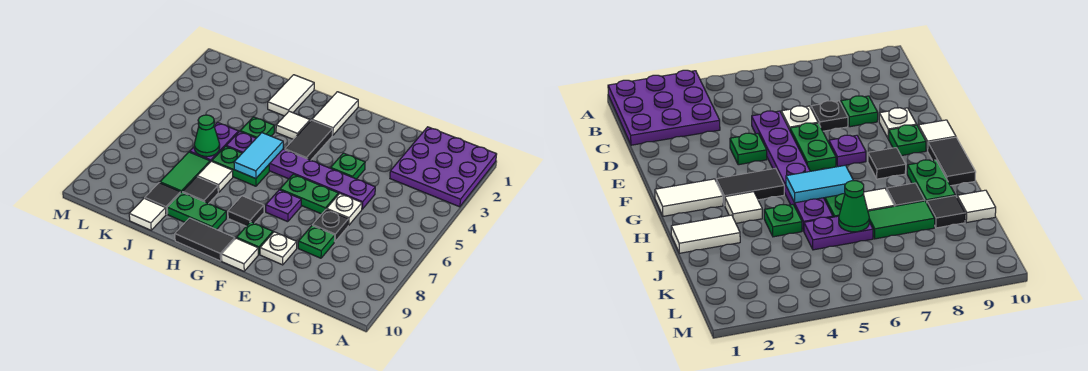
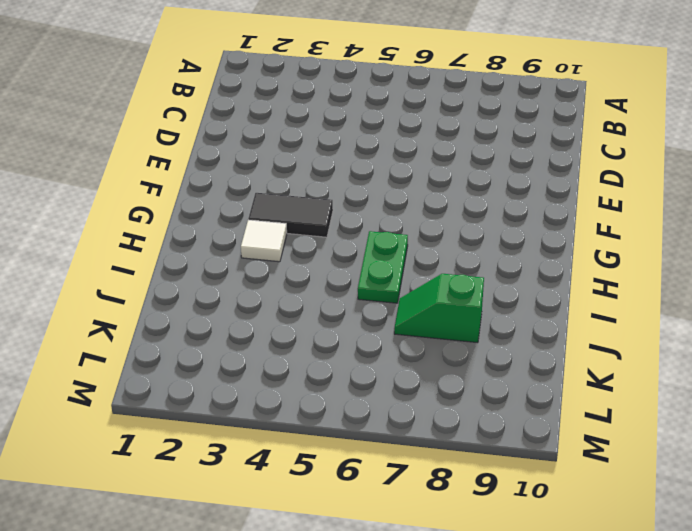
green 1x2 slope [394,274,484,343] -> green 1x2 tile [160,152,210,192]
none -> purple 3x3 plate [390,127,497,207]
none -> purple 1x6 plate [226,131,375,209]
none -> white 1x1 plate [327,193,362,225]

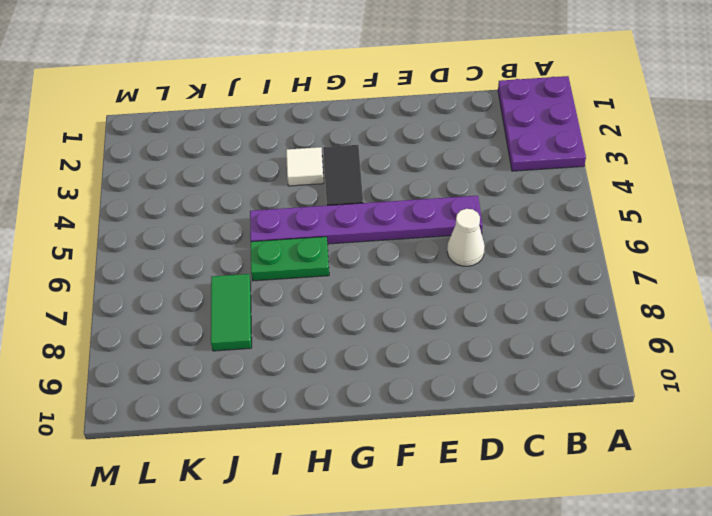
purple 2x3 plate [498,76,586,171] -> purple 3x3 plate [390,127,497,207]
white 1x1 cone [447,209,485,266] -> white 1x1 plate [327,193,362,225]
none -> black 1x1 plate [313,209,348,242]
none -> green 1x1 plate [298,225,335,258]
none -> green 1x1 plate [331,153,365,179]

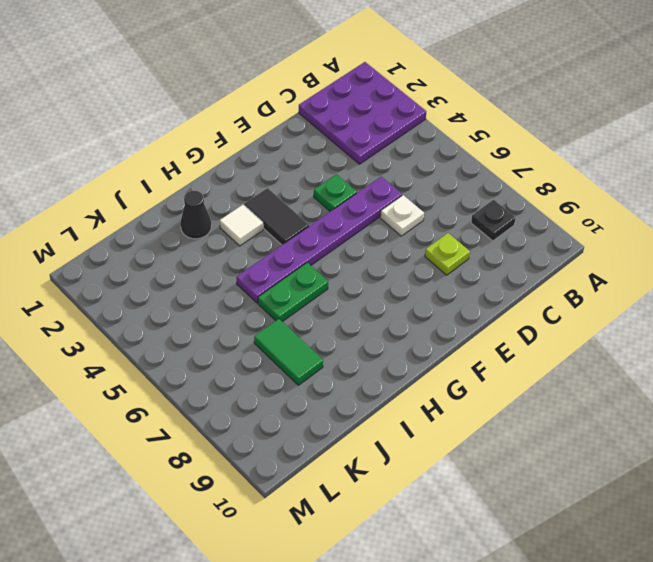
black 1x1 plate [471,200,515,241] -> black 1x1 plate moved to [313,209,348,242]
lime 1x1 plate [425,233,470,275] -> green 1x1 plate [298,225,335,258]
black 1x1 cone [180,191,211,239] -> white 1x2 tile [268,75,314,116]
none -> green 1x2 plate [280,174,338,214]
none -> white 1x1 plate [260,232,297,265]
none -> purple 1x1 plate [266,190,301,222]

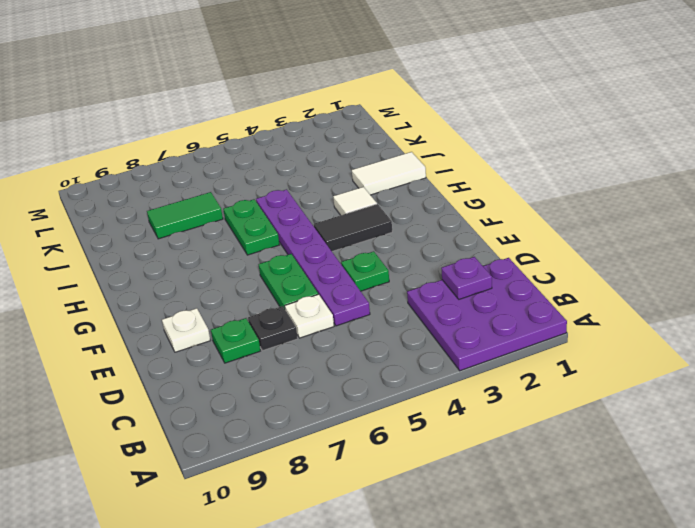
purple 1x1 plate [441,257,492,299] -> purple 1x1 plate moved to [266,190,301,222]
none -> green 1x1 plate [237,222,273,254]
none -> white 1x1 tile [222,238,258,271]
none -> white 1x2 tile [312,92,358,135]

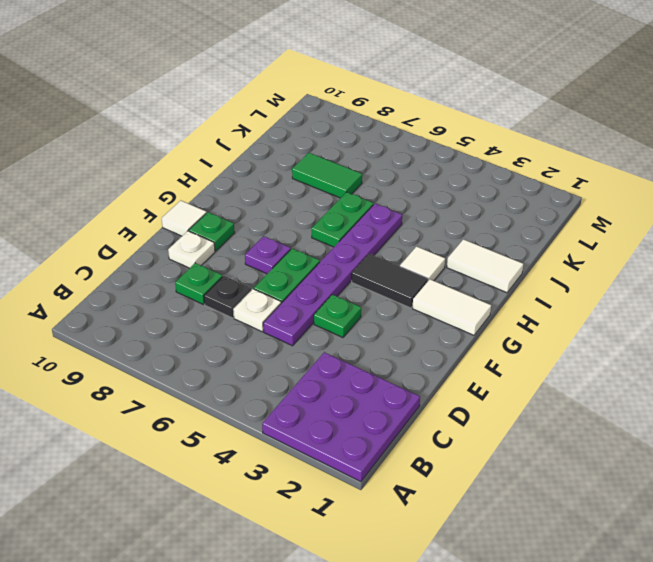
none -> black 1x1 tile [228,196,264,226]
none -> black 1x2 tile [175,218,235,261]
none -> green 1x2 plate [167,192,226,230]

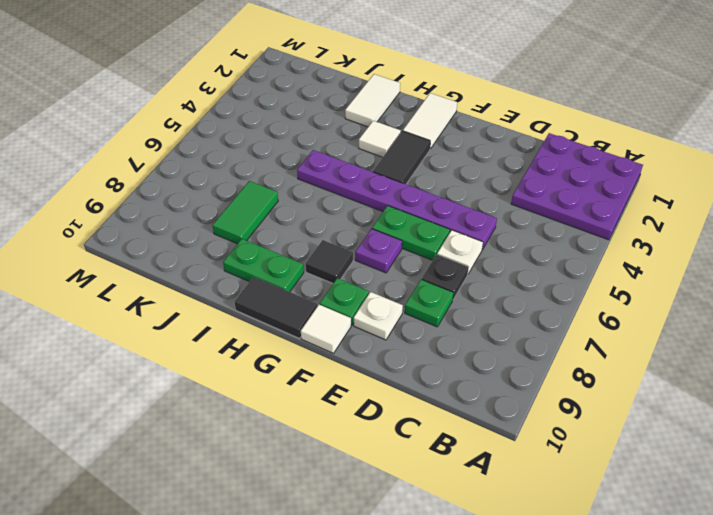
none -> green 1x1 plate [331,153,365,179]
none -> green 1x2 plate [212,146,269,186]
none -> green 1x1 plate [240,117,274,138]

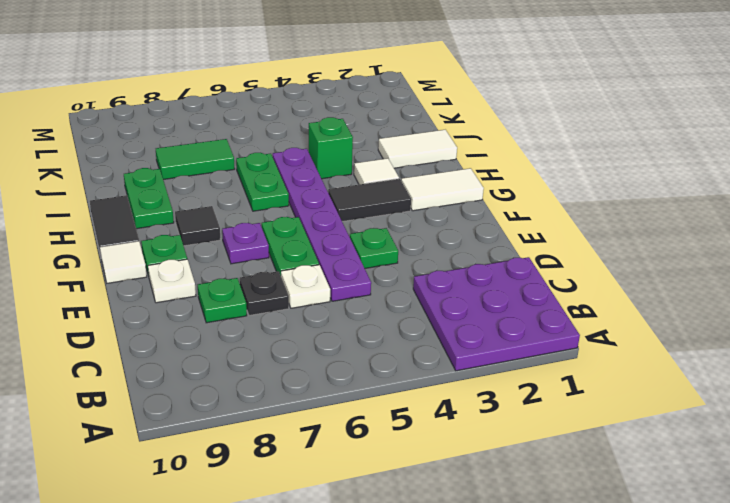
green 1x1 brick [309,117,353,179] -> green 1x1 plate [240,117,274,138]
none -> white 1x1 tile [197,161,233,192]
none -> black 1x1 tile [183,177,218,204]
none -> purple 1x2 plate [190,122,239,162]

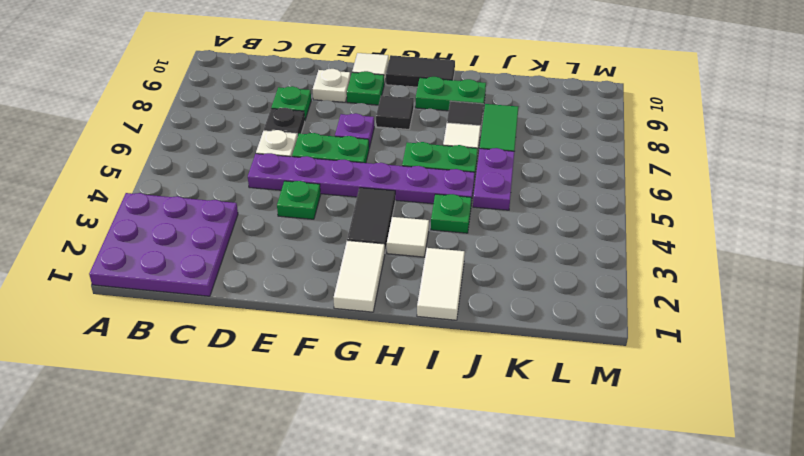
none -> black 1x1 tile [145,183,181,214]
none -> white 1x1 tile [129,198,166,230]
none -> cyan 1x2 tile [234,133,283,179]

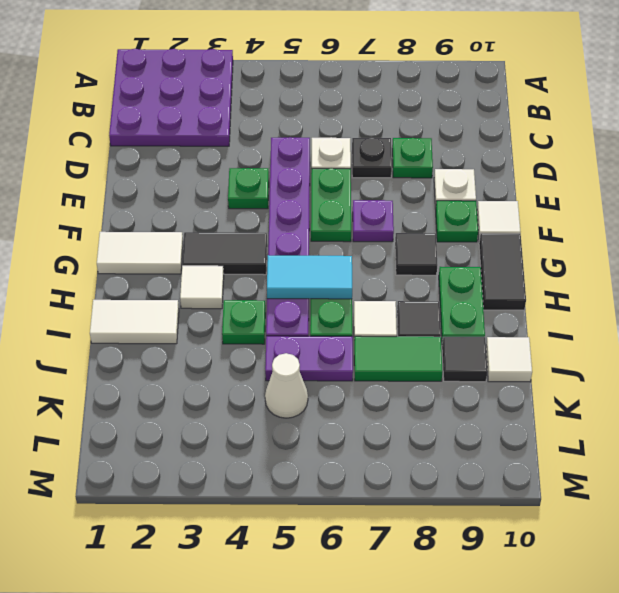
white 1x1 cone [265,353,308,418] -> none
none -> green 1x1 cone [194,115,220,157]

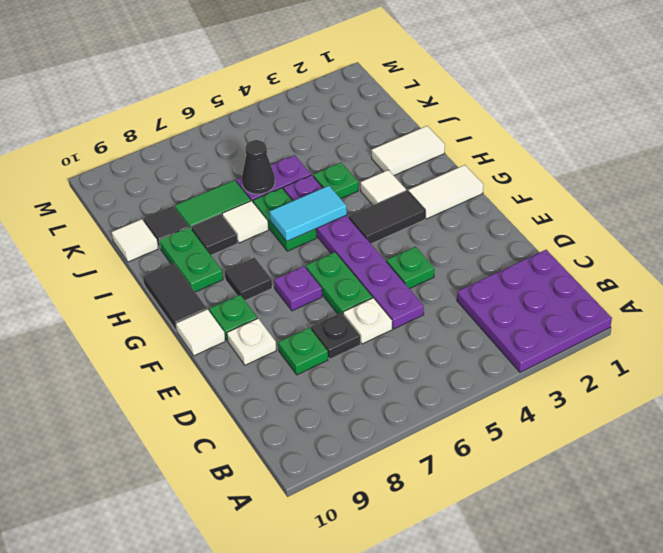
black 1x1 cone [242,140,275,194] -> green 1x1 cone [194,115,220,157]

